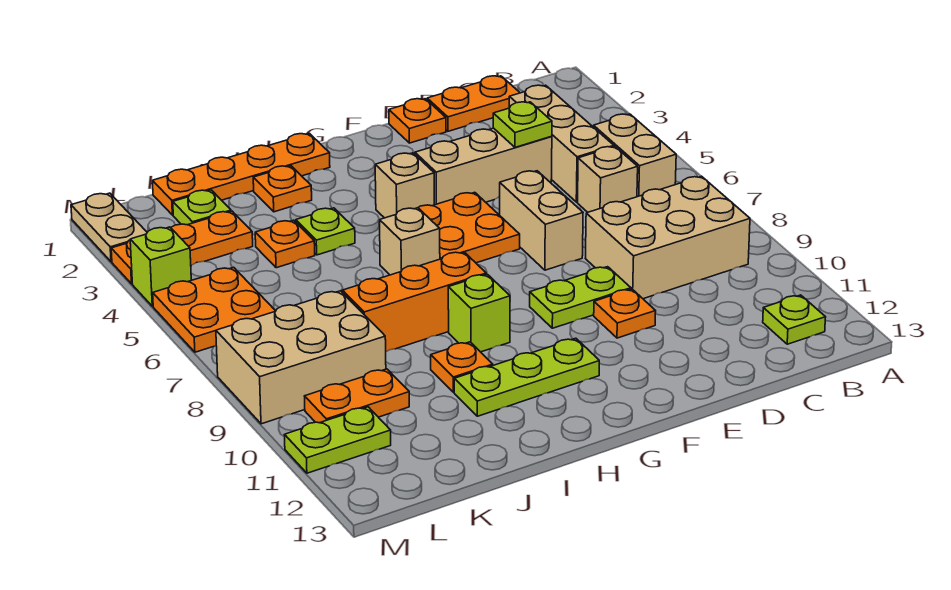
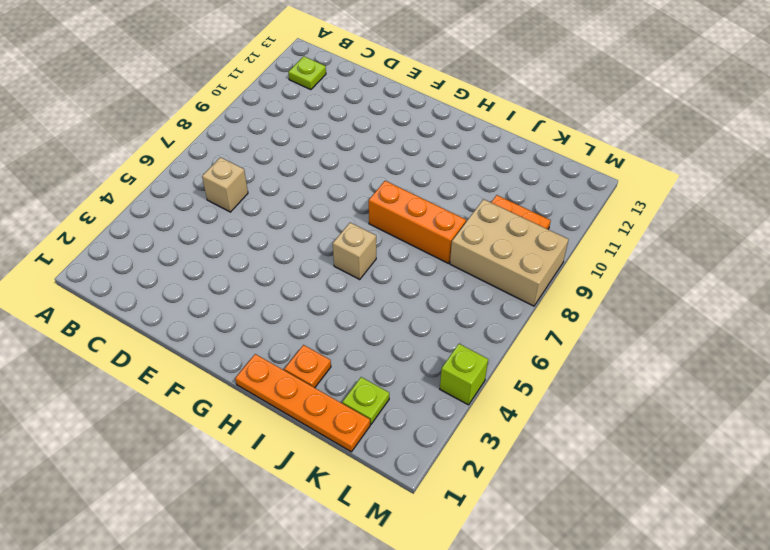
none -> tan 1x2 brick [593,114,676,197]
none -> tan 2x3 brick [585,176,750,299]
none -> orange 1x2 plate [427,76,520,131]
none -> tan 1x3 brick [509,85,614,202]

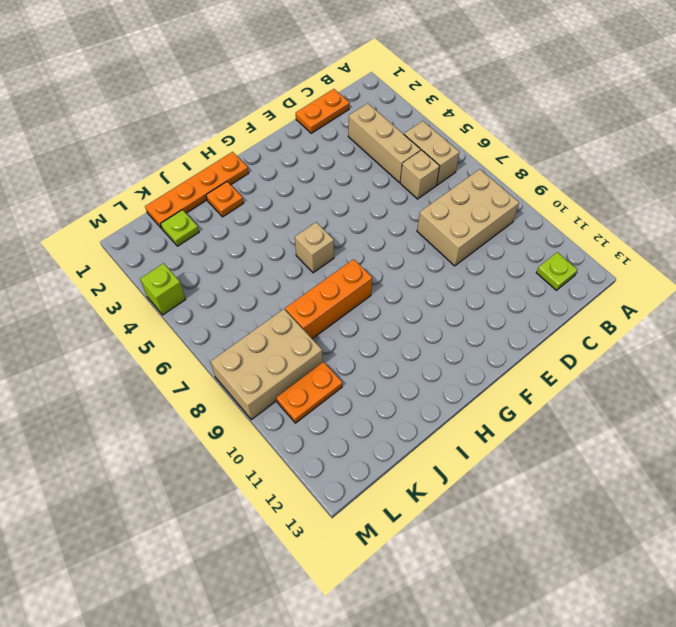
none -> tan 1x3 brick [415,128,552,205]
none -> orange 1x1 plate [389,99,446,143]
none -> tan 1x2 brick [500,171,583,270]
none -> lime 1x2 plate [530,267,631,328]

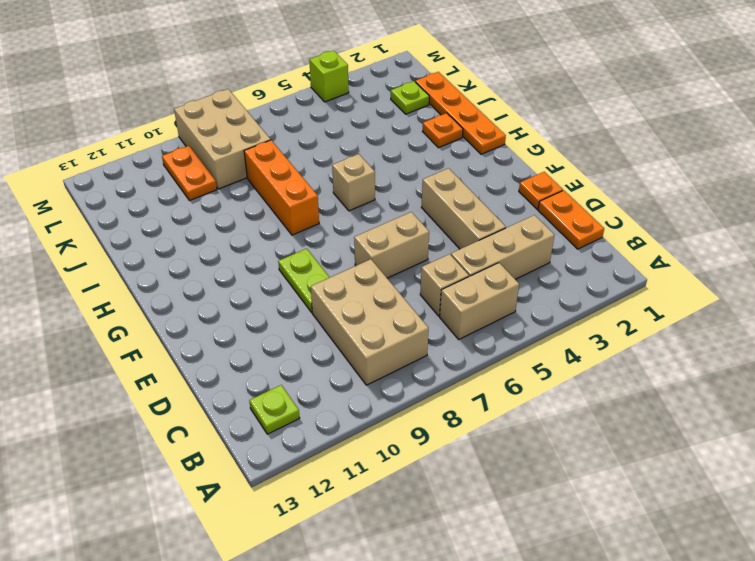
none -> orange 1x1 plate [594,289,656,338]
none -> orange 2x2 plate [418,192,520,263]
none -> tan 1x1 brick [375,153,434,218]
none -> lime 1x3 plate [454,338,599,416]

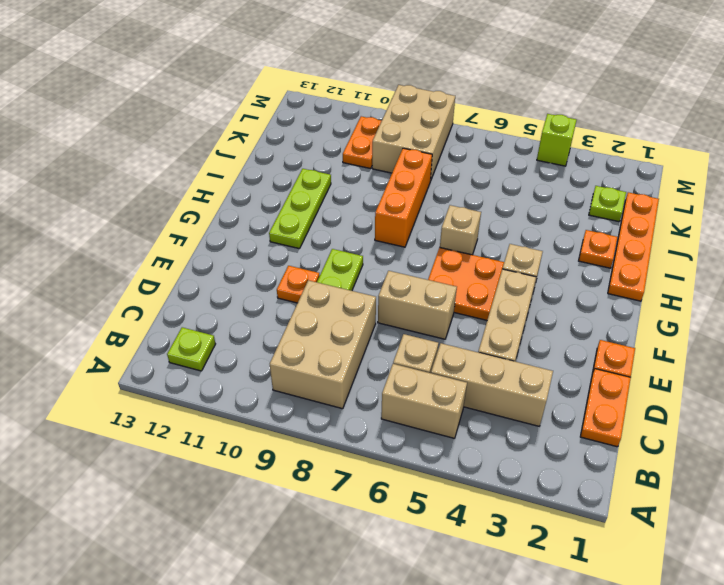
none -> lime 1x1 brick [448,274,510,352]
none -> lime 1x1 plate [296,208,355,255]
none -> orange 1x1 plate [431,342,493,392]
none -> orange 1x1 plate [255,220,315,268]

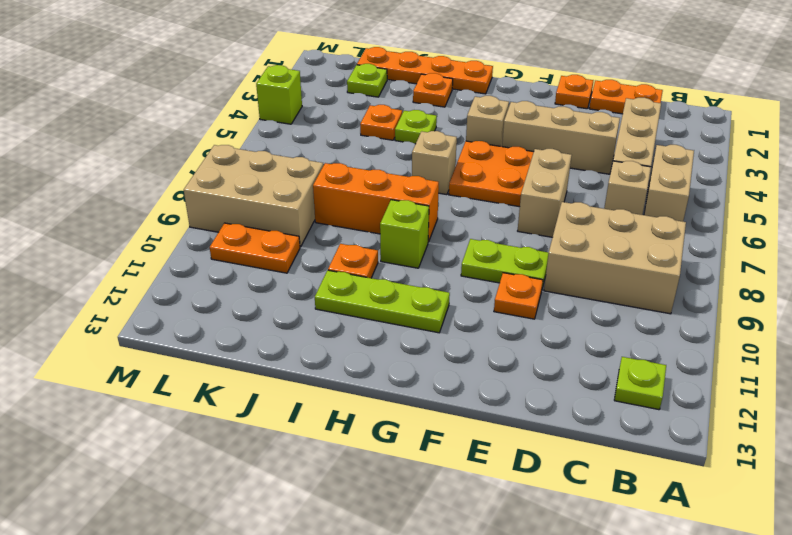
none -> orange 1x3 plate [111,211,253,284]
none -> orange 2x2 plate [153,267,275,352]
none -> lime 1x2 plate [285,407,391,473]
none -> tan 1x2 plate [71,193,147,262]

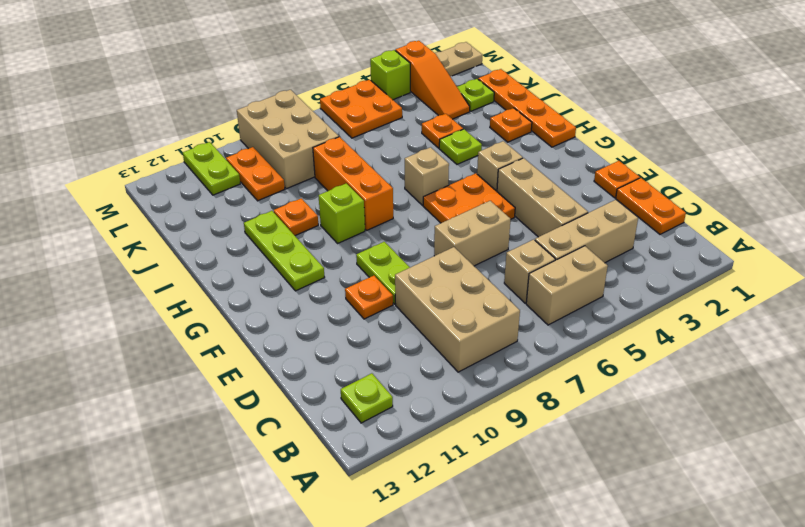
orange 1x3 slope [395,41,470,119] -> orange 1x3 plate [111,211,253,284]
none -> lime 1x1 plate [493,102,552,147]

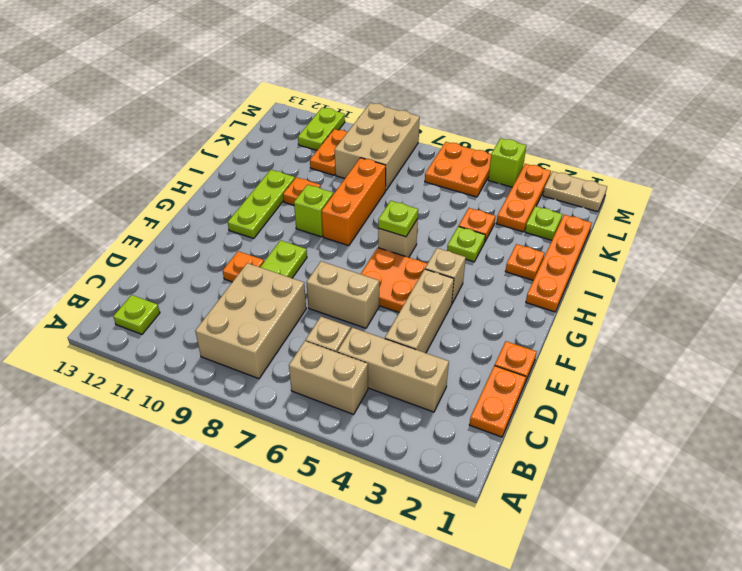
lime 1x1 plate [378,201,418,237] -> lime 1x1 plate moved to [493,102,552,147]

